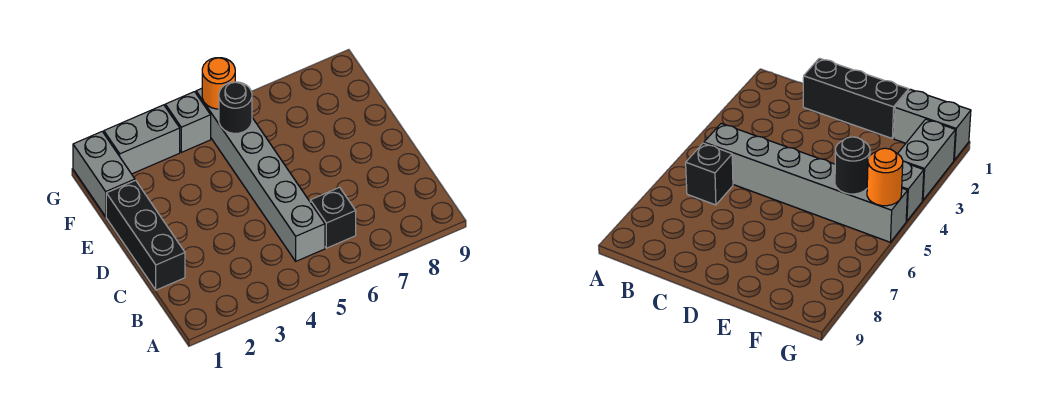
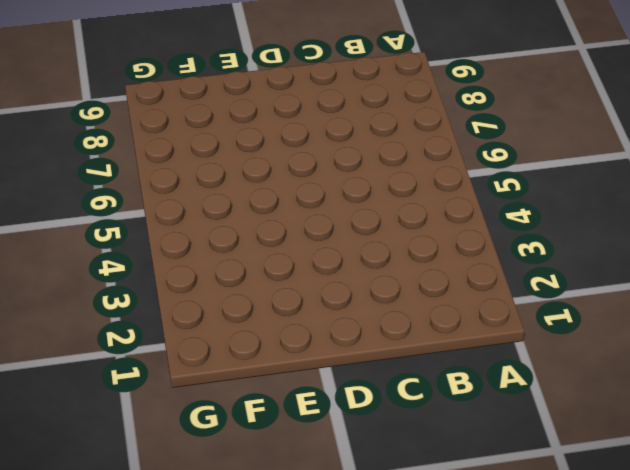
none -> grey 1x6 brick [196,88,325,261]
none -> black 1x1 brick [310,187,356,248]

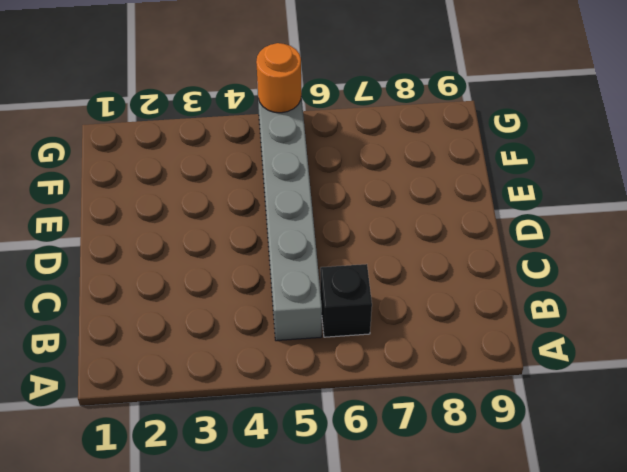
none -> black 1x3 brick [106,180,185,290]
none -> grey 1x2 brick [73,132,135,217]

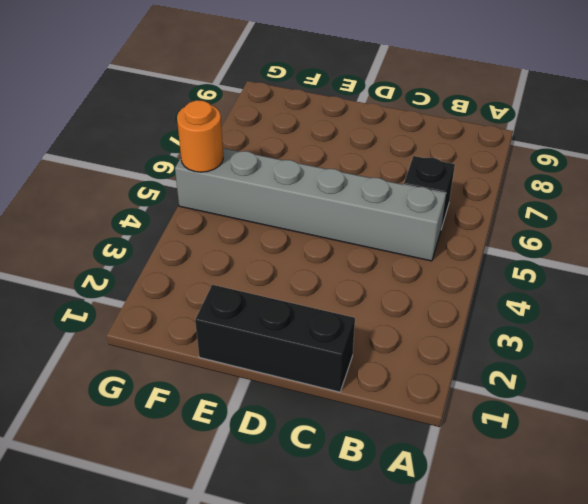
none -> grey 1x2 brick [73,132,135,217]
none -> grey 1x2 brick [104,105,180,174]

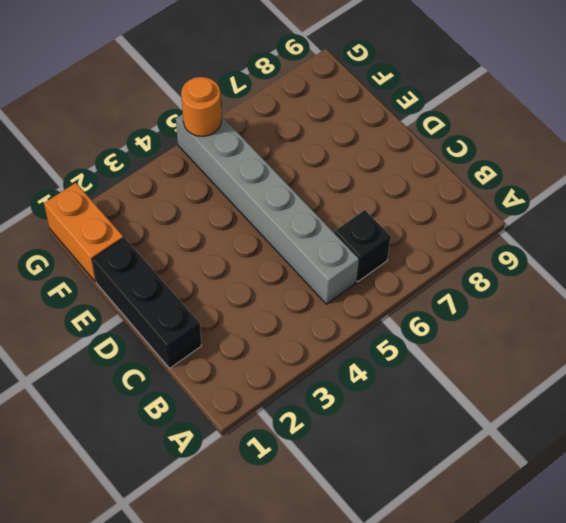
orange 1x2 brick [44,183,123,282] -> grey 1x2 brick [73,132,135,217]
none -> grey 1x2 brick [104,105,180,174]
none -> grey 1x1 brick [165,92,211,152]

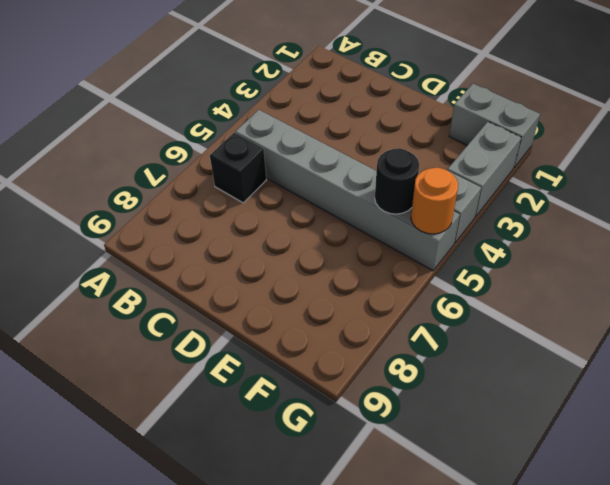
none -> black 1x3 brick [106,180,185,290]

